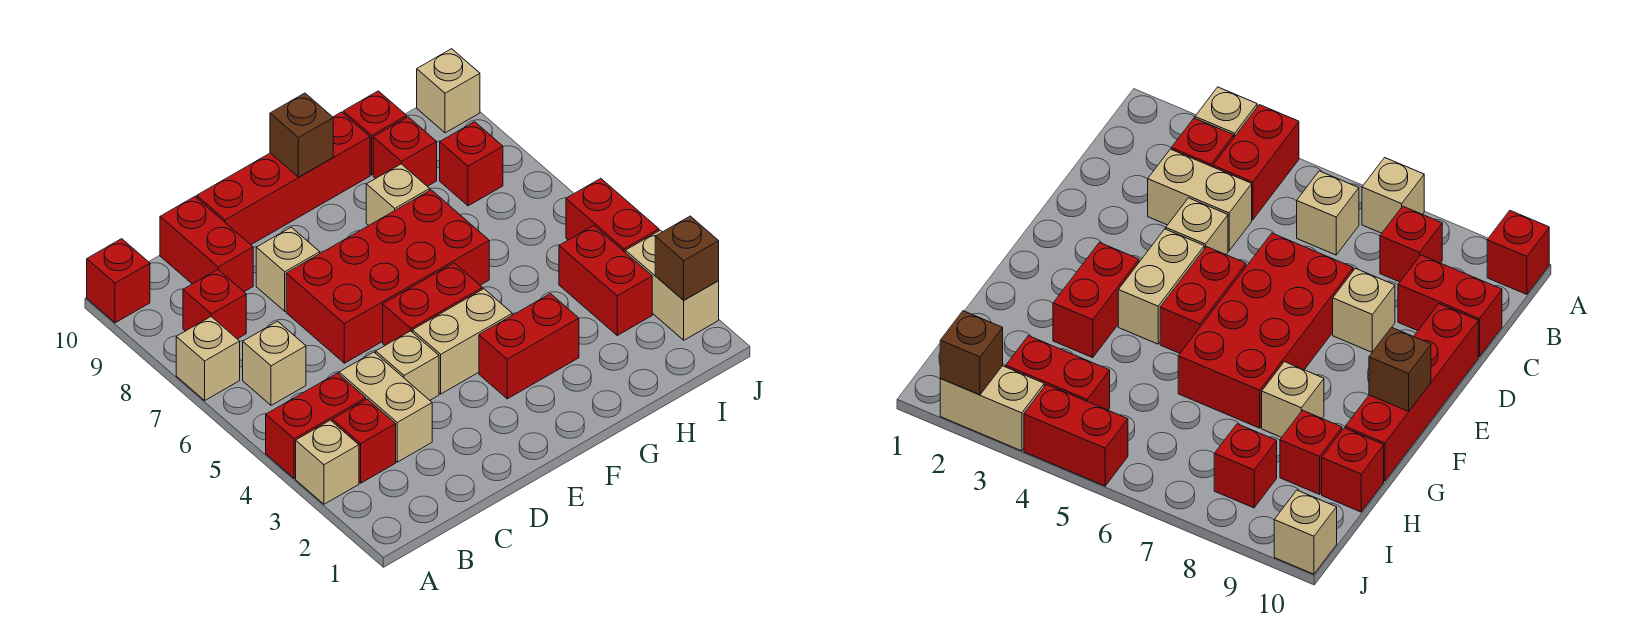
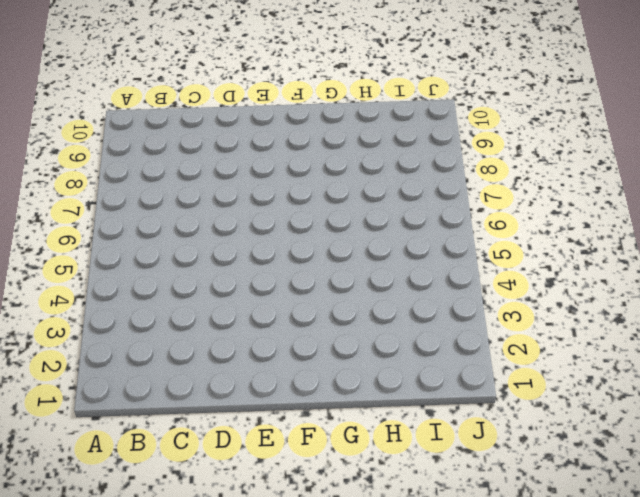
none -> tan 1x1 brick [296,420,359,504]
none -> red 1x2 brick [266,373,366,478]
none -> tan 1x1 brick [176,317,240,400]

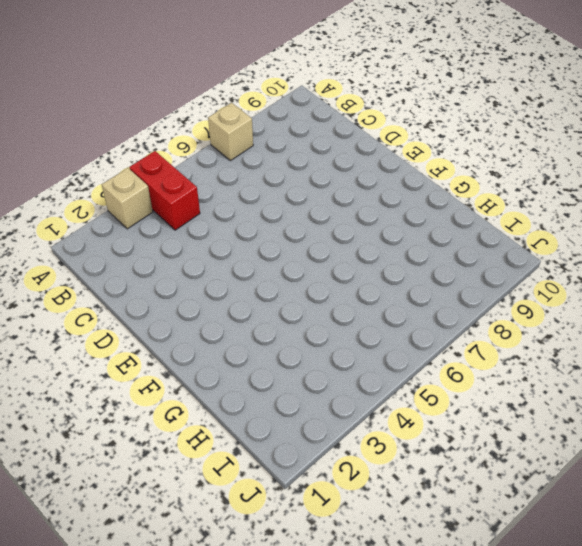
none -> red 1x1 brick [87,239,150,323]
none -> red 1x1 brick [332,399,396,483]
none -> tan 1x1 brick [243,321,306,405]

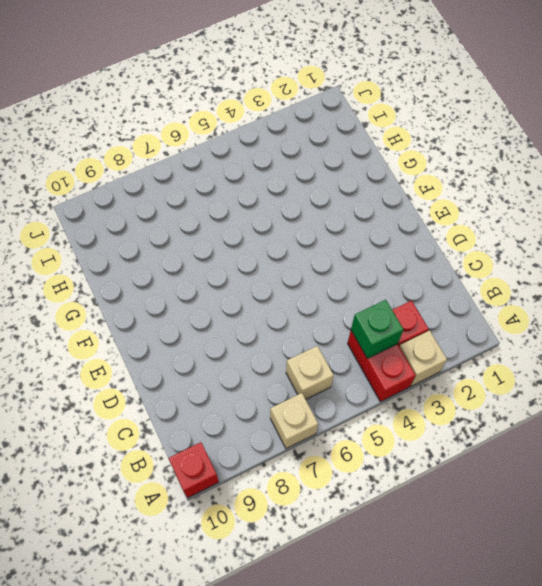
green 1x1 brick [351,300,403,359] -> none
none -> red 1x1 brick [183,270,246,339]
none -> tan 1x2 brick [339,352,432,462]
none -> red 1x2 brick [160,197,253,292]

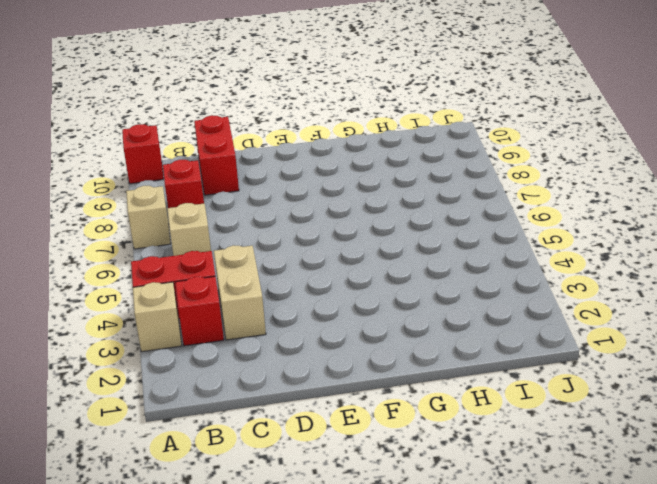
none -> tan 1x1 brick [376,331,439,400]
none -> red 2x4 brick [286,190,489,363]
none -> tan 1x1 brick [256,227,320,311]

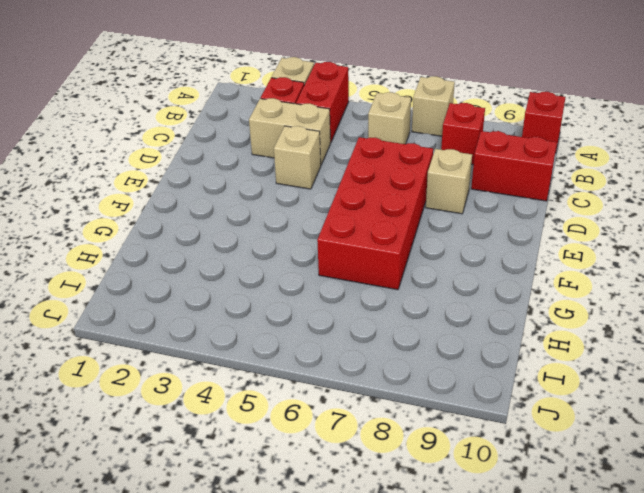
none -> red 1x4 brick [197,112,370,245]
none -> tan 1x2 brick [412,289,512,394]
none -> red 1x2 brick [383,263,483,345]

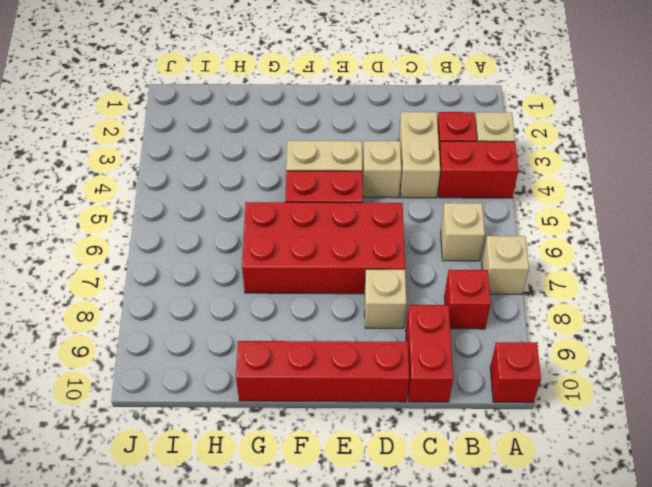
none -> red 1x2 brick [479,294,579,399]
none -> tan 1x1 brick [366,164,430,225]
none -> red 1x1 brick [373,117,437,186]

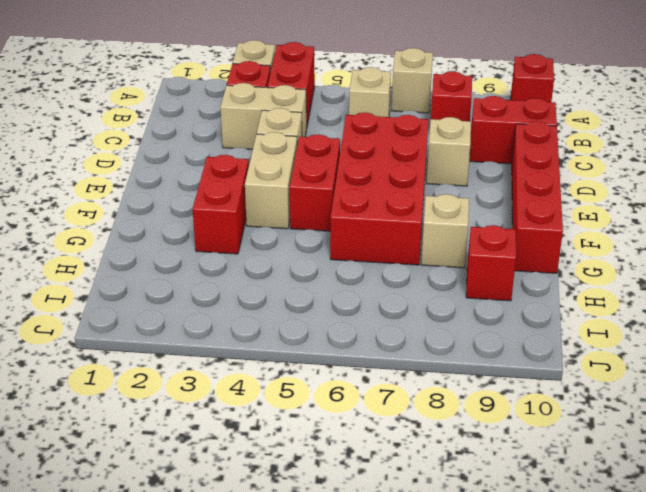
none -> red 1x1 brick [343,91,407,175]
none -> red 1x2 brick [559,226,652,335]
none -> red 1x1 brick [440,122,503,206]

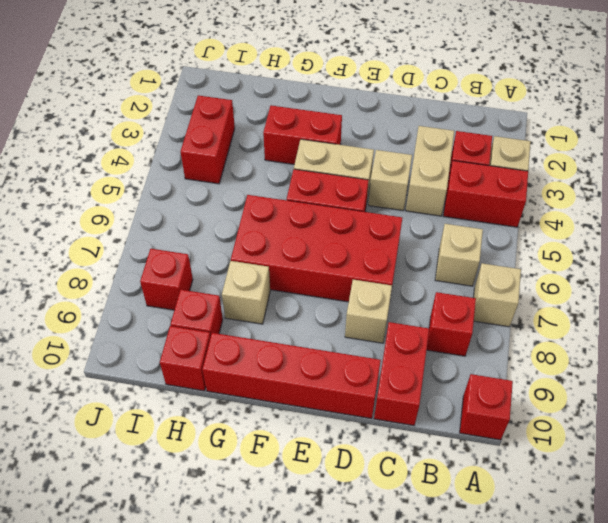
none -> tan 1x2 brick [626,230,719,340]
none -> red 1x2 brick [566,178,659,253]
none -> tan 1x1 brick [417,49,480,133]

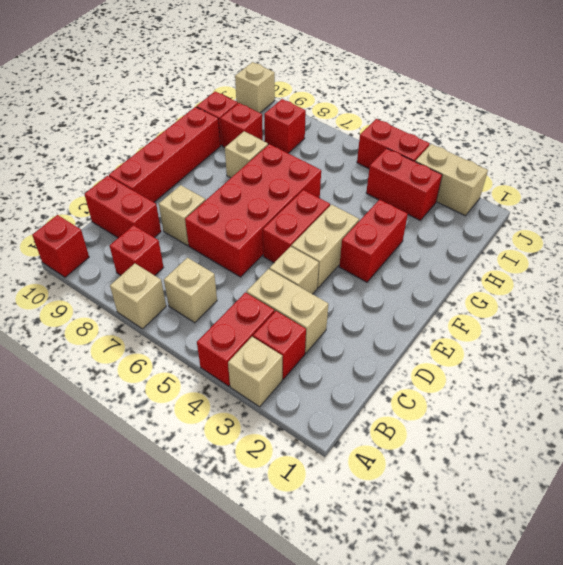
none -> brown 1x1 brick [270,93,333,177]
none -> brown 1x1 brick [655,216,719,300]

